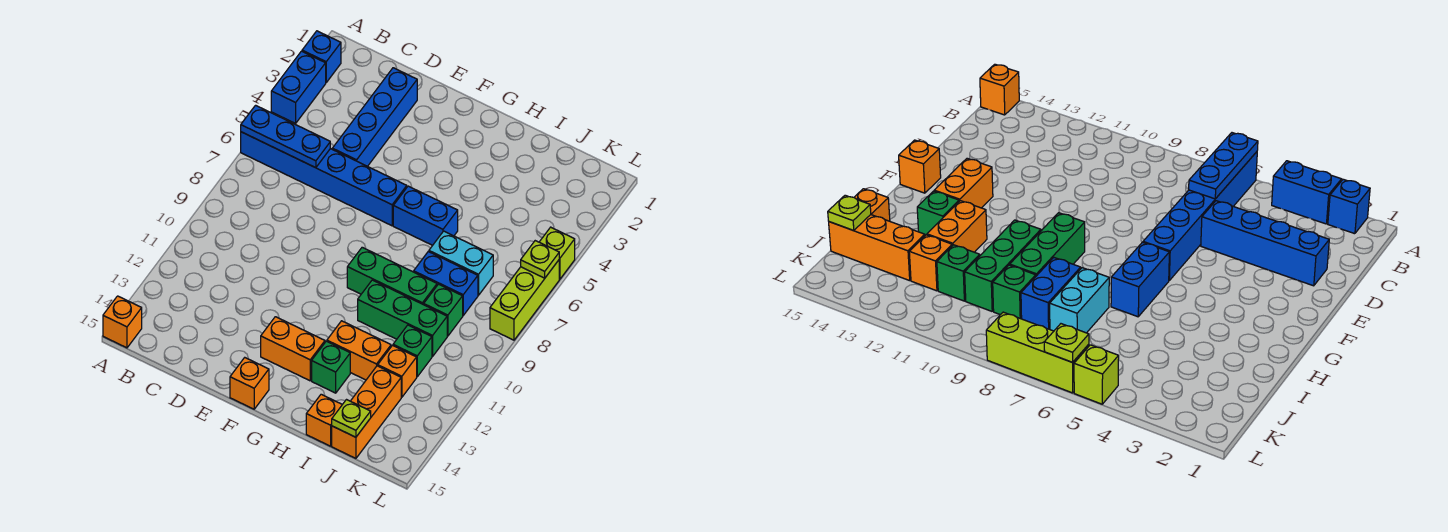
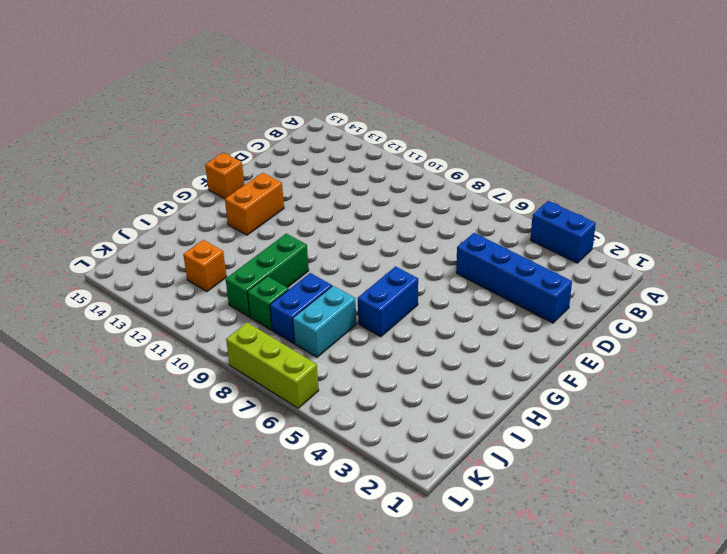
none -> blue 1x1 brick [302,31,341,82]
none -> blue 1x6 brick [241,132,407,226]
none -> orange 1x1 brick [103,296,142,348]

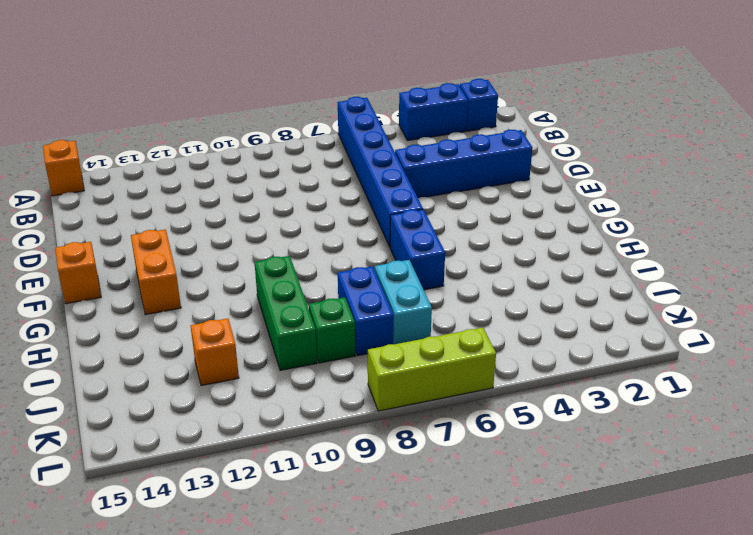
none -> green 1x3 brick [347,247,437,305]
none -> orange 1x2 brick [327,321,391,380]
none -> green 1x1 brick [312,341,350,393]

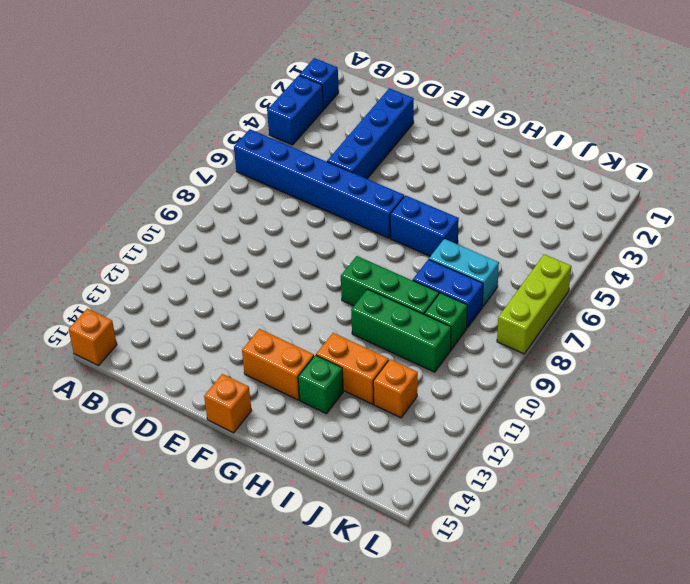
none -> orange 1x1 brick [306,394,342,446]
none -> green 1x1 brick [393,325,432,377]
none -> orange 1x3 brick [332,366,401,458]

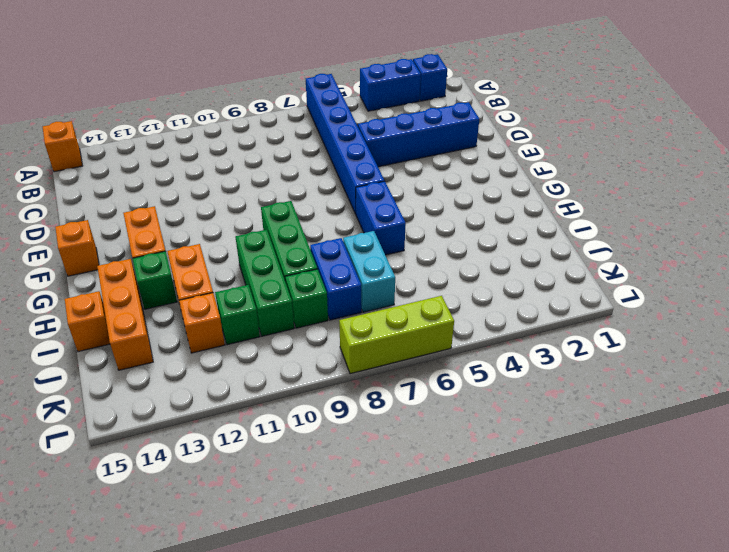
orange 1x3 brick [97,259,153,370] -> orange 1x3 brick turned to [332,366,401,458]
none -> lime 1x1 brick [540,227,575,279]
none -> blue 1x3 plate [241,105,330,168]
none -> lime 1x1 plate [332,400,371,437]

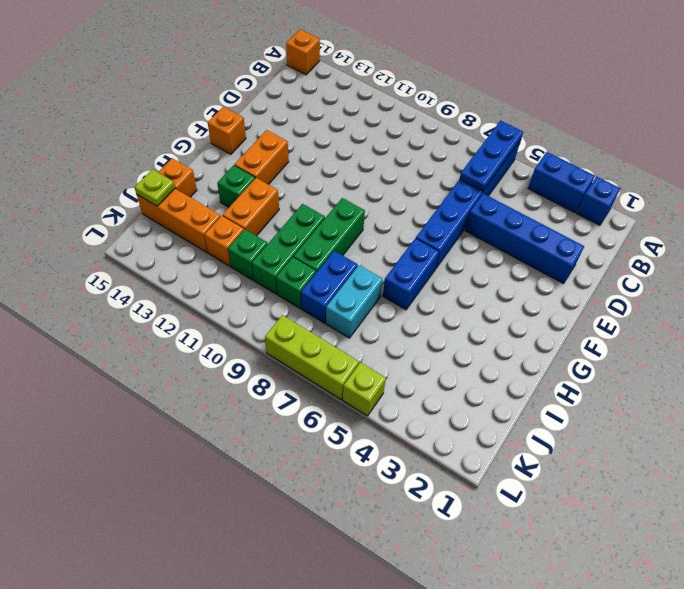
none -> lime 1x1 plate [521,241,559,278]

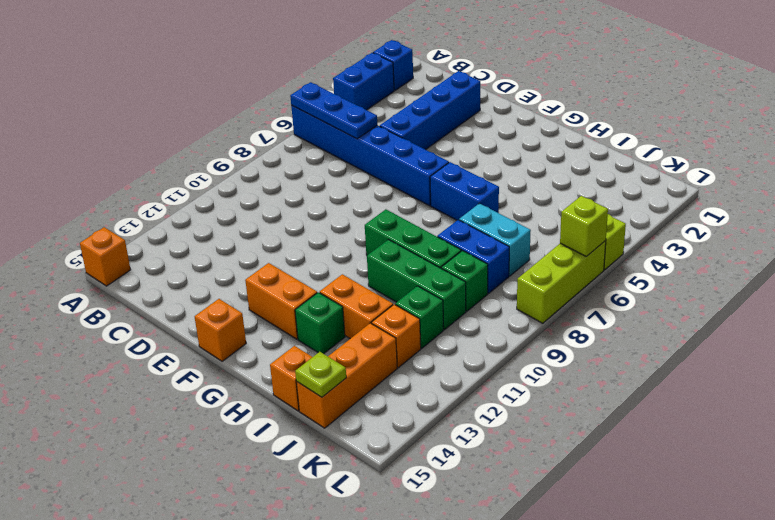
lime 1x1 brick [560,196,608,257] -> lime 1x1 plate [521,241,559,278]

